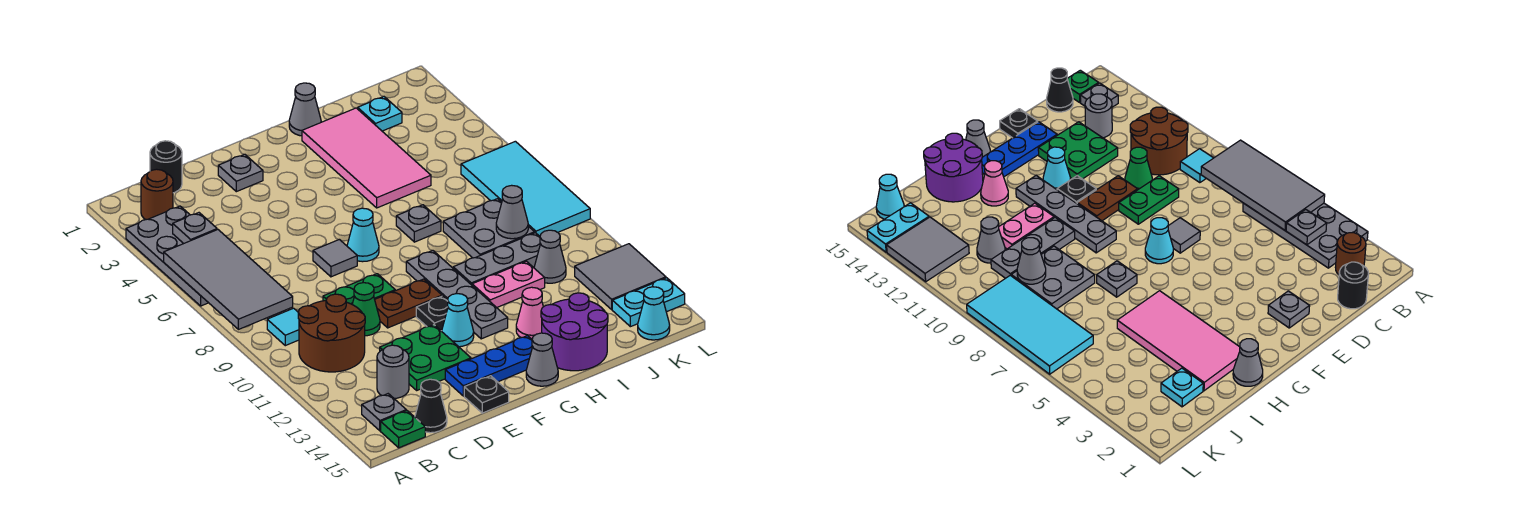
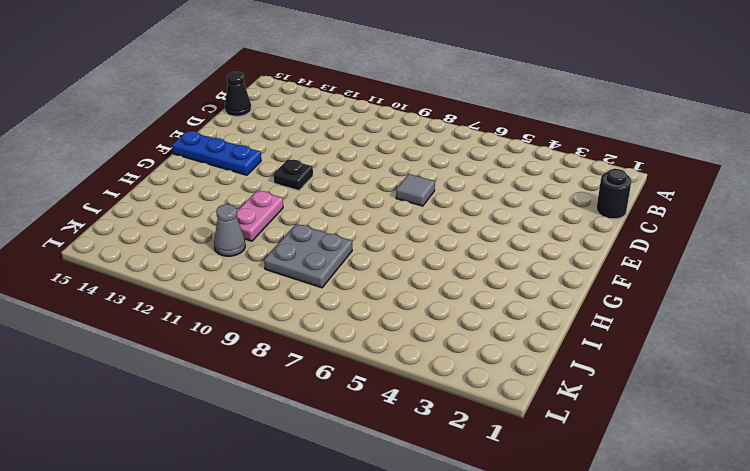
blue 1x3 plate [172,131,261,175] -> blue 1x3 plate turned to [445,336,533,396]
none -> grey 2x4 plate [126,206,208,306]
none -> brown 1x1 round brick [141,169,173,220]
none -> cyan 1x1 tile [267,308,299,346]
none -> brown 2x2 round brick [298,294,365,372]

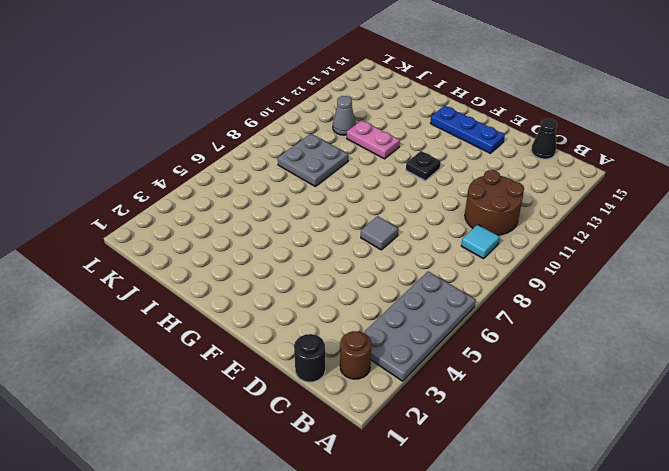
none -> grey 1x1 plate [362,394,406,431]
none -> green 1x1 plate [381,411,425,448]
none -> grey 1x1 round brick [377,345,409,398]
none -> green 1x2 plate [323,274,395,304]

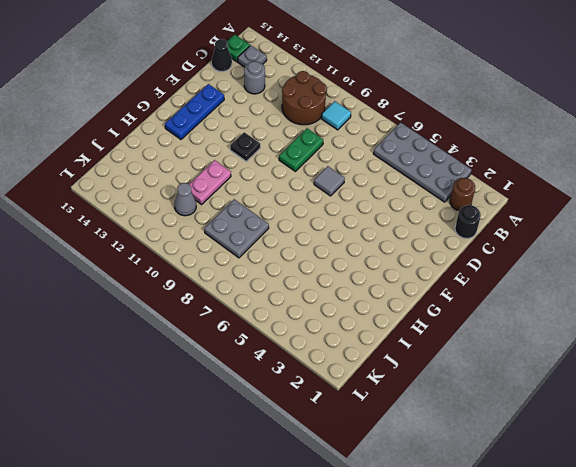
none -> green 1x1 cone [352,283,380,336]
none -> green 2x2 plate [380,325,471,390]
none -> grey 1x1 plate [218,154,263,192]
none -> brown 1x2 plate [375,279,442,328]

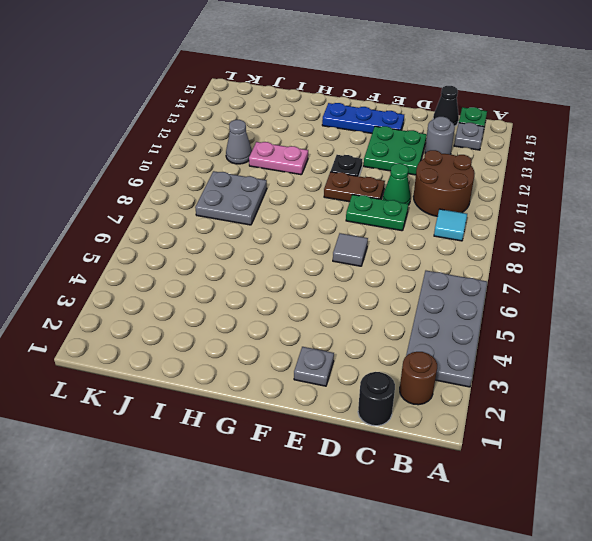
none -> black 1x1 plate [464,376,509,413]
none -> cyan 1x1 cone [347,208,379,262]
none -> cyan 1x1 cone [442,294,474,347]
none -> grey 1x4 plate [406,251,508,339]

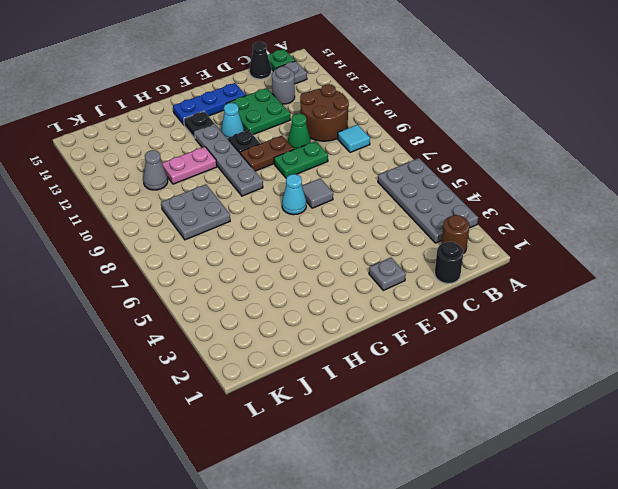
black 1x1 plate [184,111,215,138] -> black 1x1 plate moved to [464,376,509,413]
none -> grey 1x1 cone [526,333,558,386]
none -> grey 1x1 cone [289,83,321,136]
none -> pink 2x4 tile [302,108,431,208]
none -> grey 1x1 plate [396,205,441,242]

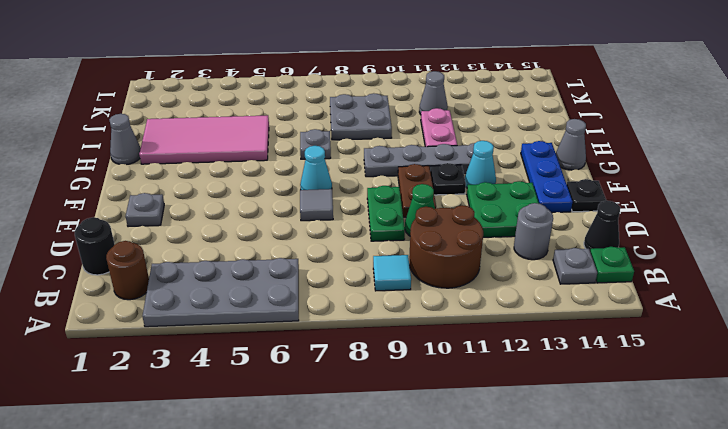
none -> grey 1x3 plate [453,233,540,285]
none -> pink 1x1 cone [516,287,543,339]
none -> purple 2x2 round brick [541,293,608,371]
none -> cyan 1x1 plate [358,97,402,131]

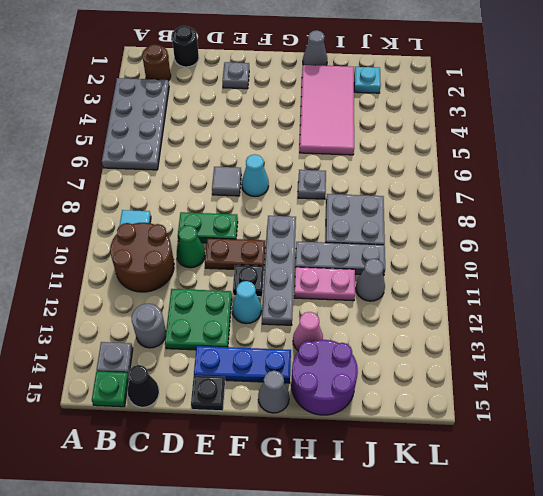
none -> cyan 2x4 tile [461,141,590,236]
none -> grey 2x2 tile [575,244,666,309]
none -> cyan 1x2 plate [612,278,685,327]
none -> cyan 1x1 cone [638,287,670,340]

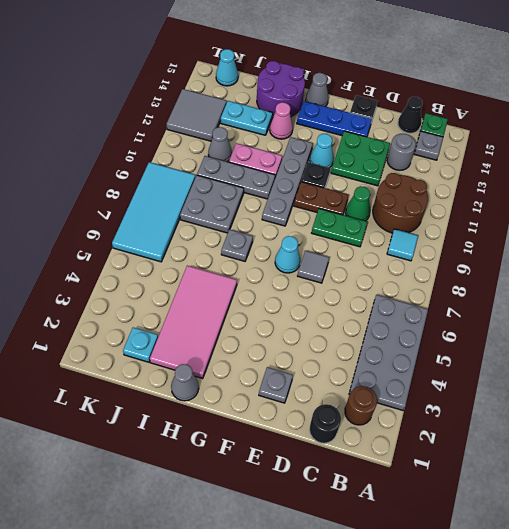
cyan 1x2 plate [221,101,273,135] -> cyan 1x2 plate moved to [612,278,685,327]
none -> grey 2x4 tile [164,230,293,329]
none -> grey 1x1 plate [173,213,217,244]
none -> grey 1x1 cone [496,185,528,239]

